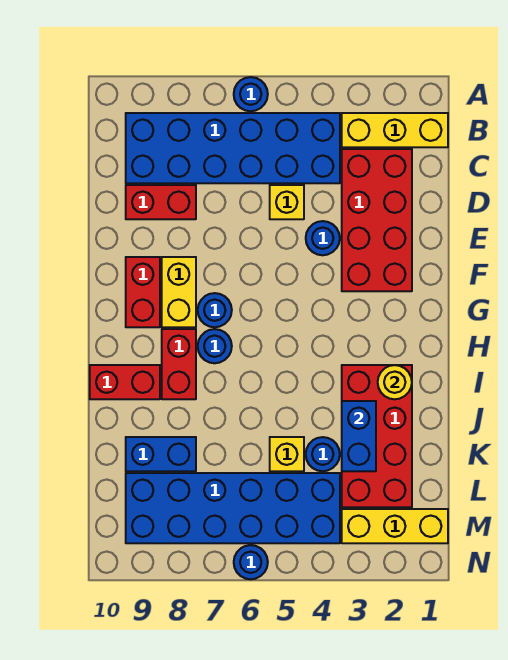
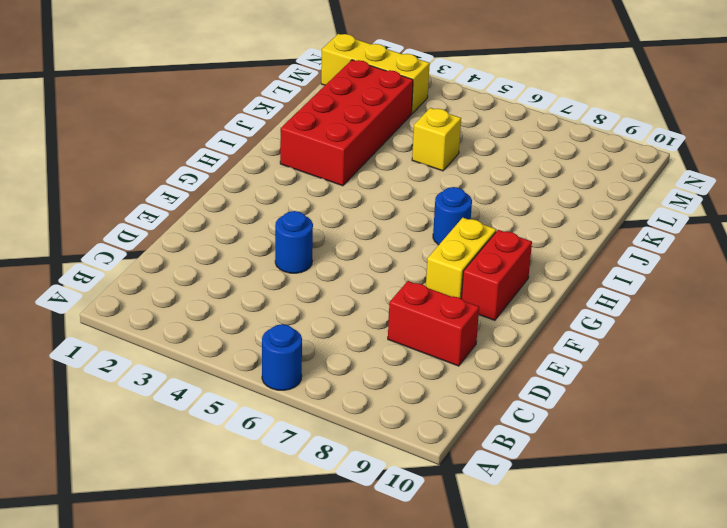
none -> yellow 1x3 brick [342,113,448,147]
none -> blue 2x6 brick [126,113,340,183]
none -> red 2x4 brick [342,149,412,291]

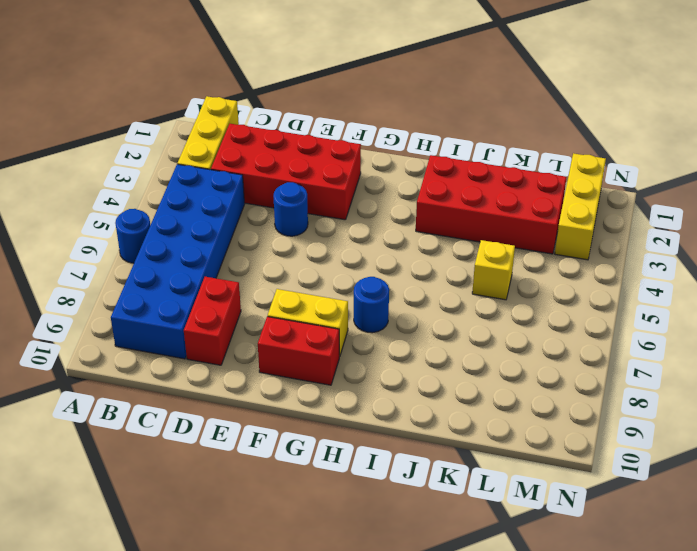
none -> yellow 1x1 brick [270,185,304,219]
none -> blue 1x1 round brick [198,293,232,327]
none -> red 1x2 brick [162,329,196,399]

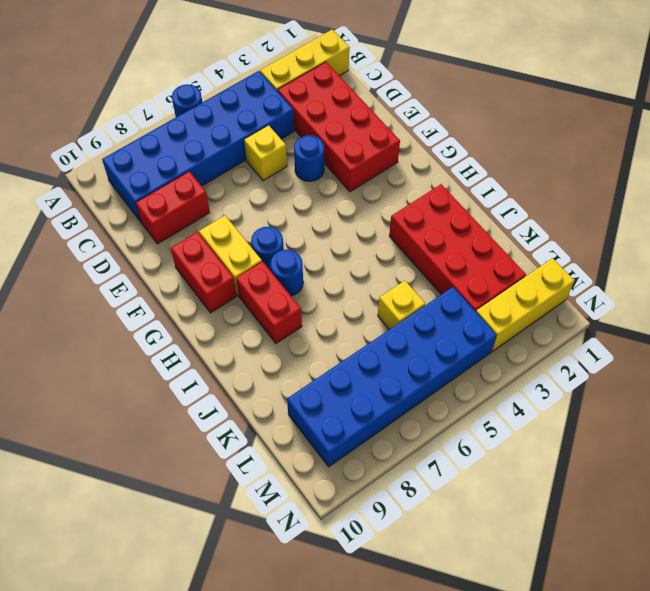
none -> red 1x2 brick [90,365,160,399]
none -> blue 1x1 round brick [306,437,340,471]
none -> blue 1x2 brick [126,437,196,471]

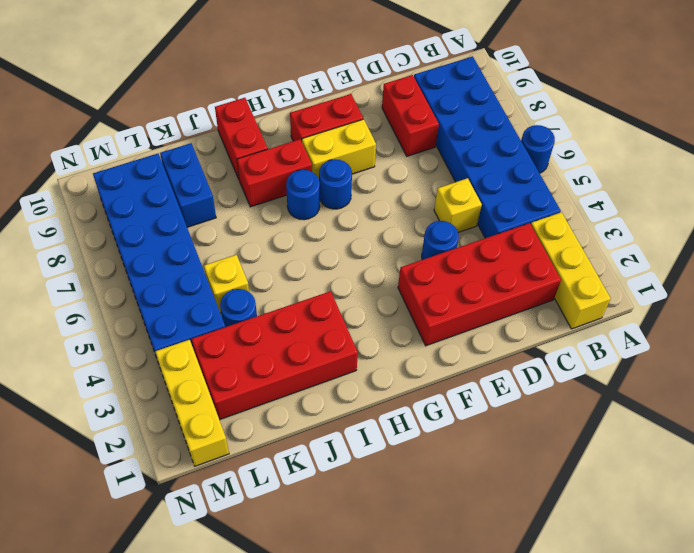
none -> blue 1x1 round brick [234,545,268,579]
none -> yellow 1x1 round brick [378,365,412,399]
none -> blue 1x2 brick [342,401,376,471]

